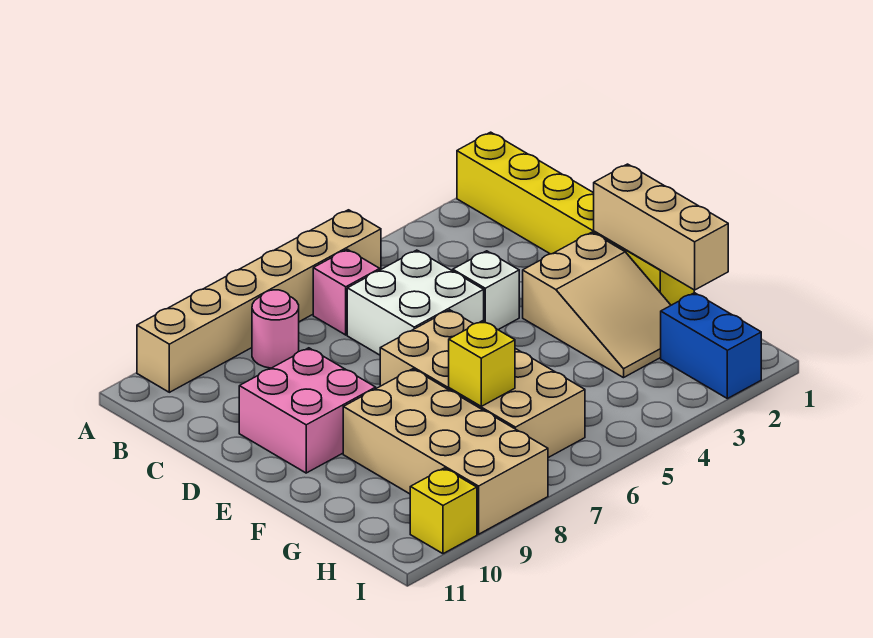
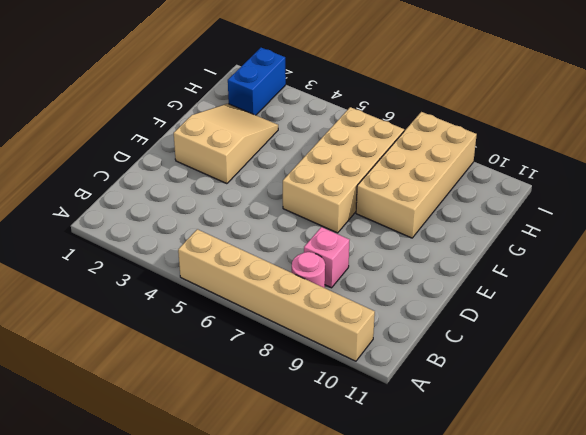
pink 1x1 brick [304,227,349,288] -> pink 1x1 brick moved to [313,249,380,335]
none -> yellow 1x6 brick [457,132,694,305]
none -> white 2x2 brick [347,250,484,355]
none -> white 1x1 brick [453,251,519,330]

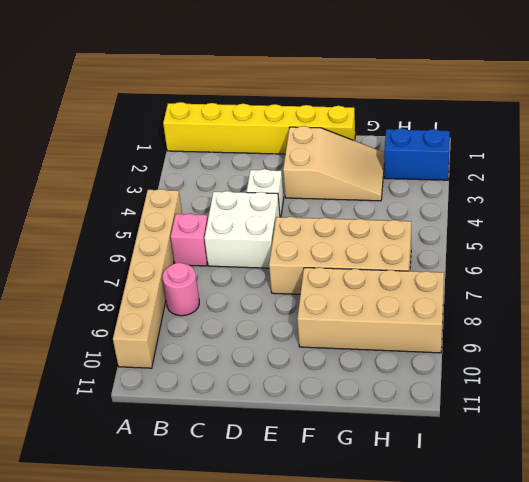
none -> pink 2x2 brick [239,348,376,473]
none -> yellow 1x1 brick [410,468,477,554]
none -> tan 1x3 brick [594,164,728,290]

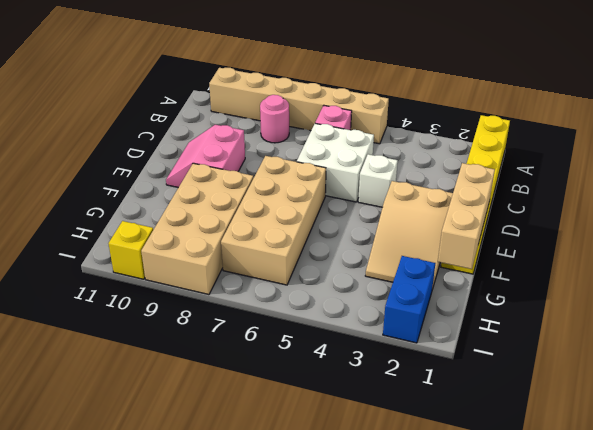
pink 2x2 slope [166,125,245,188] -> pink 2x2 brick [239,348,376,473]
none -> yellow 1x1 brick [449,321,515,406]

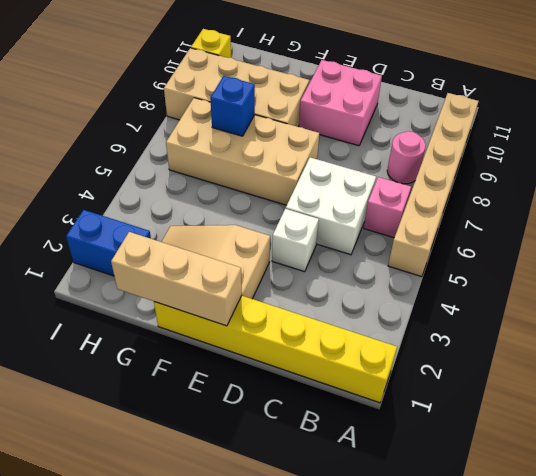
blue 1x1 brick [210,76,255,136] -> yellow 1x1 brick [449,321,515,406]

